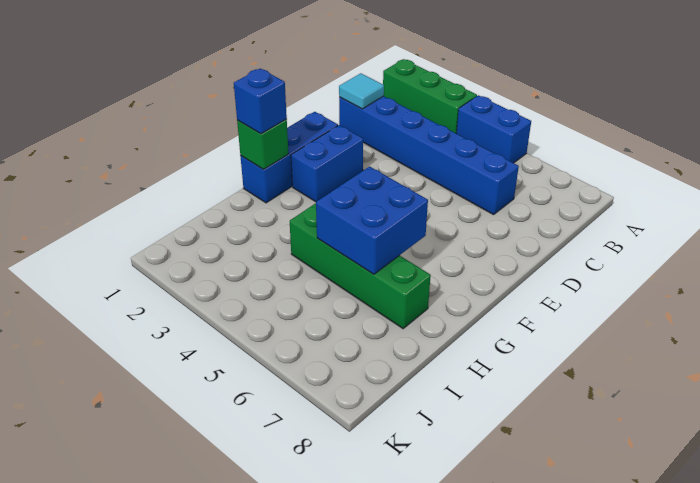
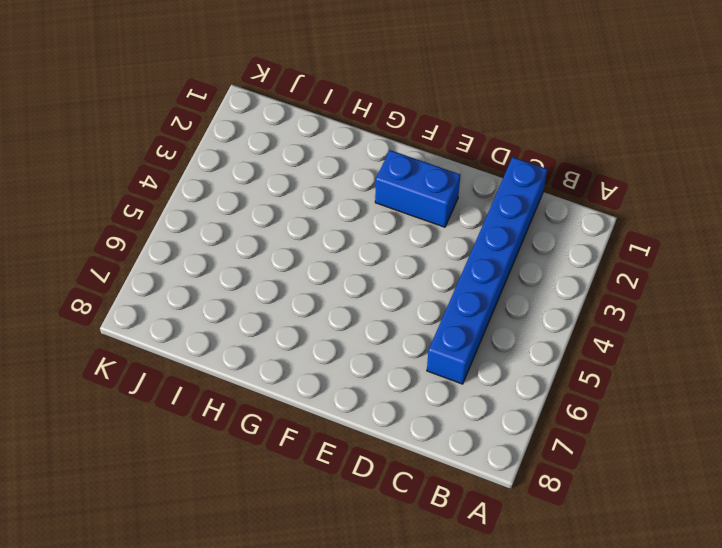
none -> green 1x3 brick [383,59,477,133]
none -> blue 1x2 brick [456,95,531,163]

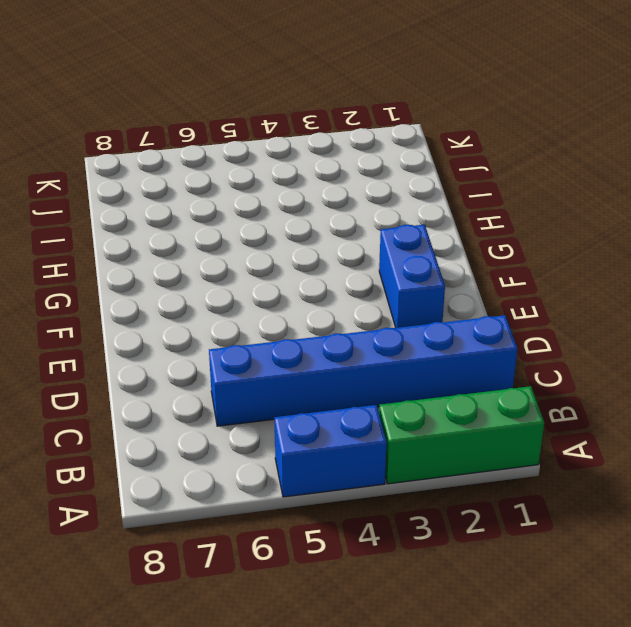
none -> blue 1x3 brick [240,112,338,203]
none -> green 1x4 brick [290,204,431,329]

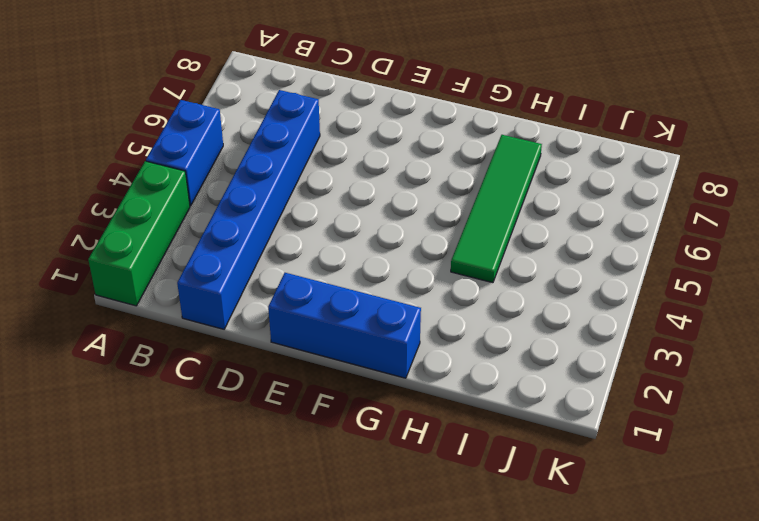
green 1x4 tile [451,135,542,283] -> green 1x4 brick [290,204,431,329]
none -> blue 1x2 brick [291,125,363,202]
none -> cyan 1x1 tile [339,73,384,109]

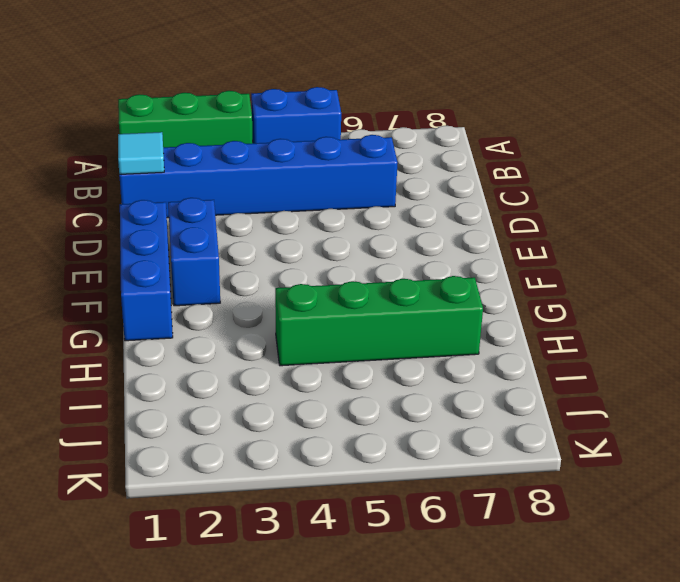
none -> green 1x1 brick [237,119,289,169]
none -> blue 2x2 brick [316,167,428,274]

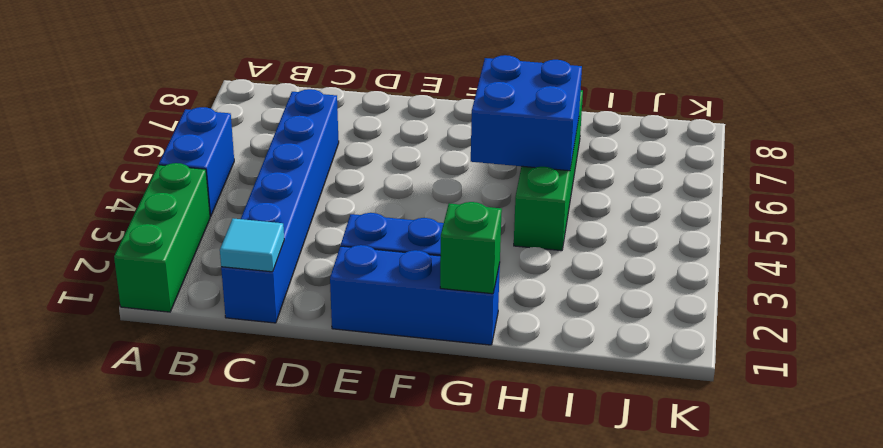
none -> blue 1x1 brick [234,69,287,134]

